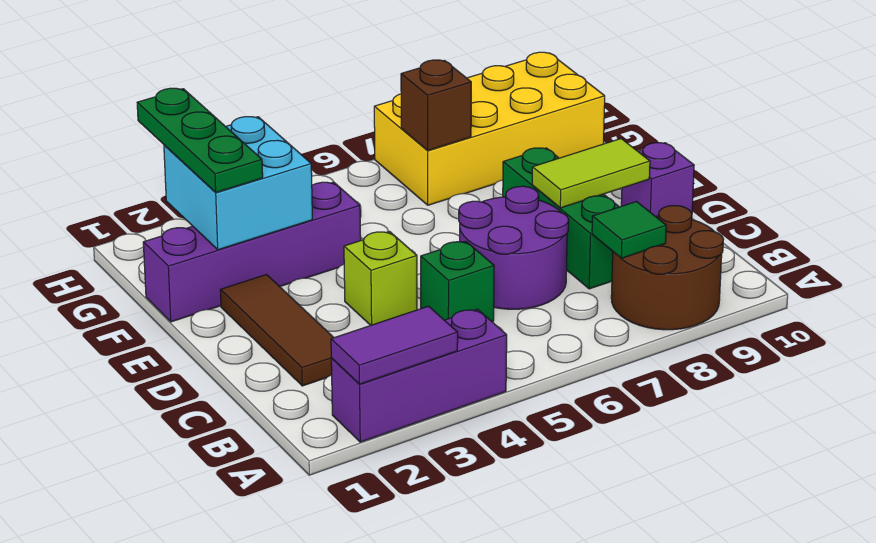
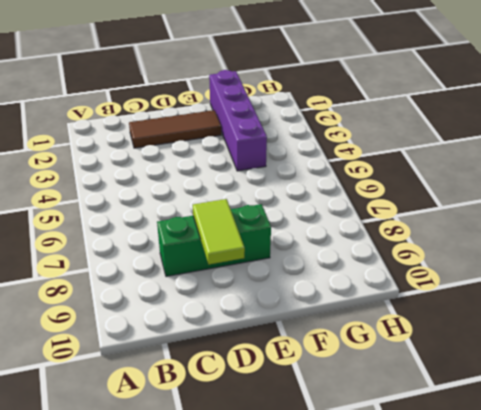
none -> purple 1x3 brick [331,309,507,442]
none -> brown 2x2 round brick [611,206,724,330]
none -> green 1x1 brick [421,241,494,322]

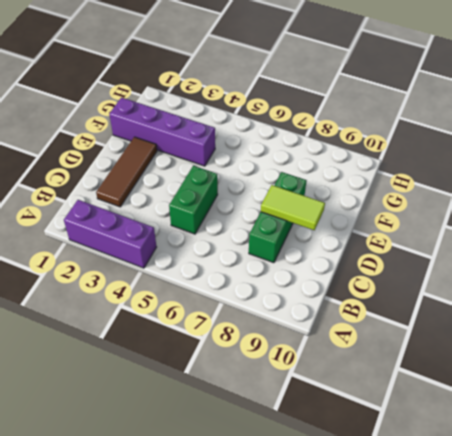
green 1x2 brick [169,166,218,234] -> green 1x1 brick [421,241,494,322]
none -> brown 2x2 round brick [611,206,724,330]
none -> purple 2x2 round brick [459,186,569,309]
none -> lime 1x1 brick [344,231,417,325]

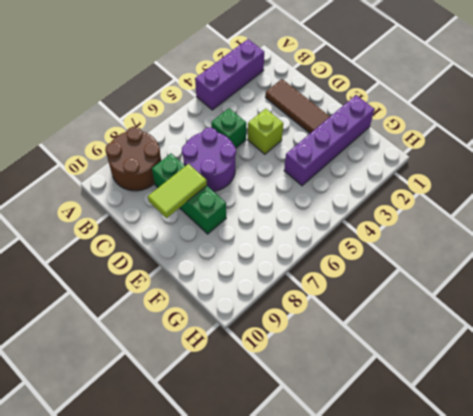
none -> purple 1x1 brick [621,143,694,216]
none -> yellow 2x4 brick [374,52,605,205]
none -> purple 1x2 tile [331,306,458,384]

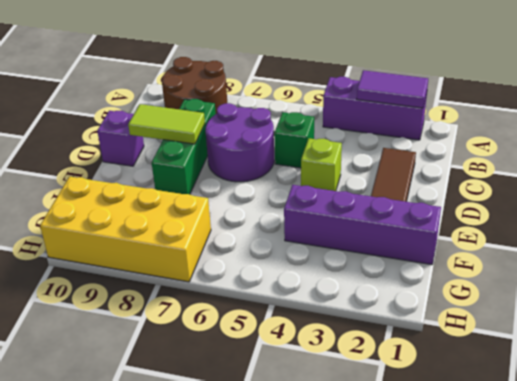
none -> green 1x1 tile [592,202,666,258]
none -> cyan 2x2 brick [164,117,312,250]
none -> brown 1x1 brick [401,60,471,150]

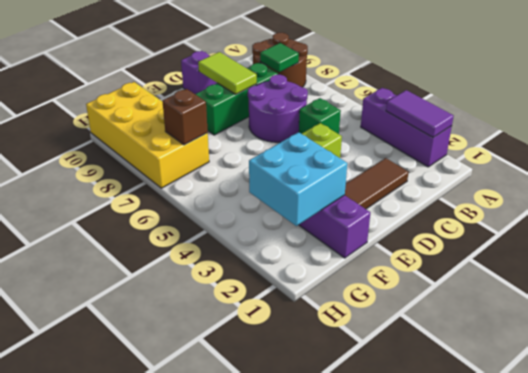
none -> green 1x3 plate [137,88,263,192]

